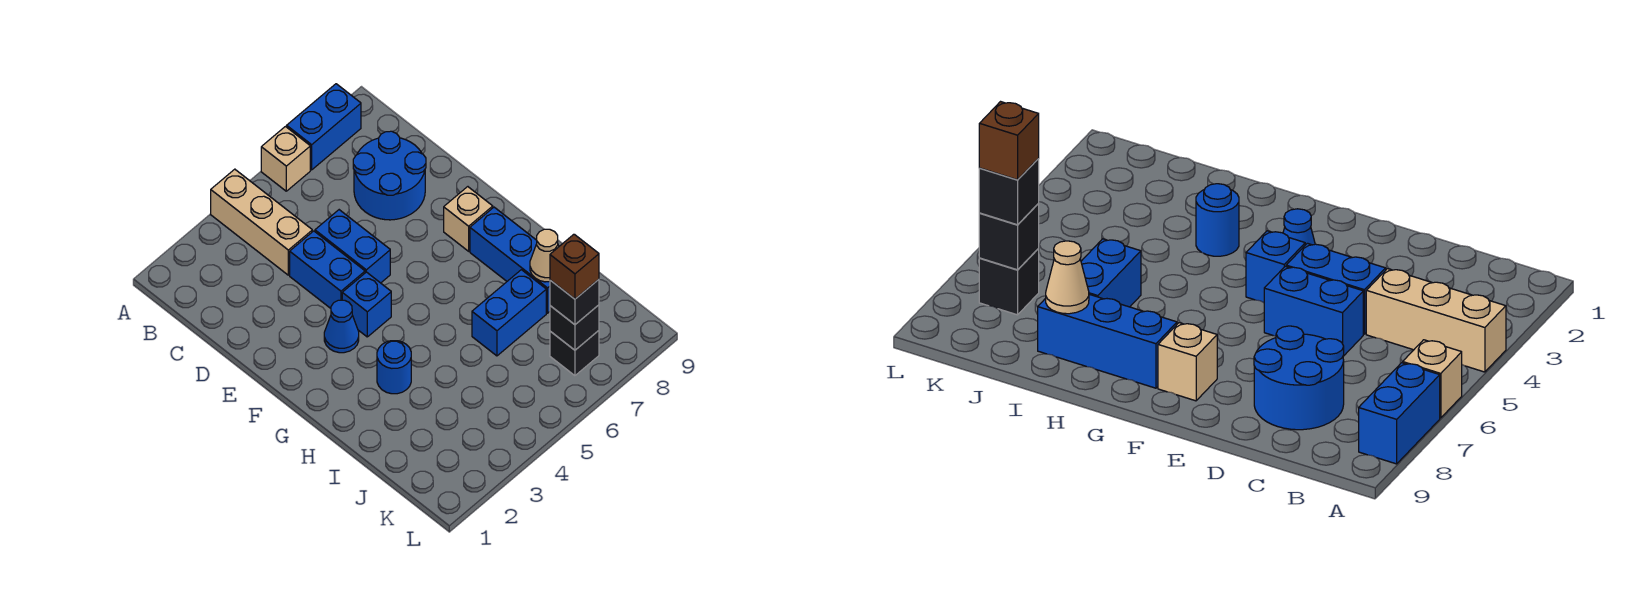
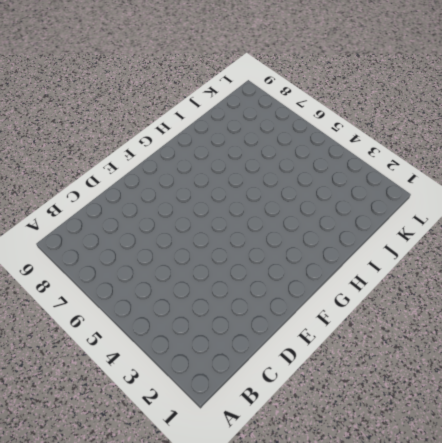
none -> tan 1x3 brick [211,169,312,275]
none -> tan 1x1 brick [261,127,310,191]
none -> blue 1x2 brick [287,84,361,170]

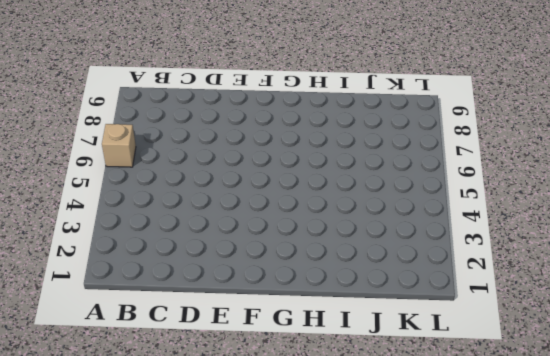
none -> tan 1x3 brick [211,169,312,275]
none -> blue 1x2 brick [287,84,361,170]
none -> blue 2x2 round brick [353,131,426,220]

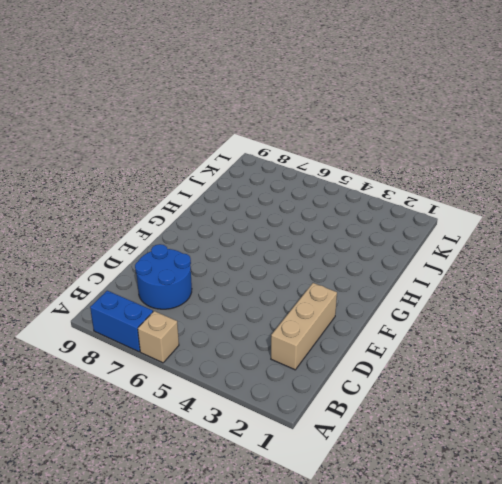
tan 1x3 brick [271,283,337,370] -> tan 1x3 brick moved to [211,169,312,275]
none -> blue 1x2 brick [290,231,365,308]
none -> blue 1x2 brick [315,210,390,283]
none -> blue 1x1 cone [324,300,359,353]

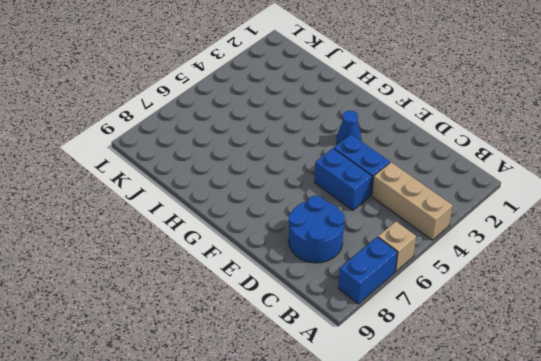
none -> blue 1x1 brick [342,272,391,337]
none -> tan 1x1 brick [444,187,493,251]
none -> blue 1x3 brick [470,207,550,313]

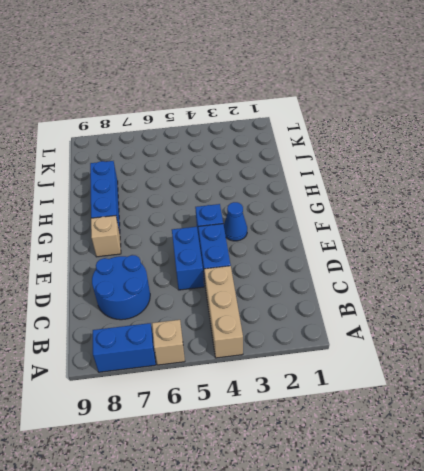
none -> blue 1x1 round brick [377,341,411,394]
none -> blue 1x2 brick [472,270,546,356]
none -> black 1x1 brick [550,331,599,376]

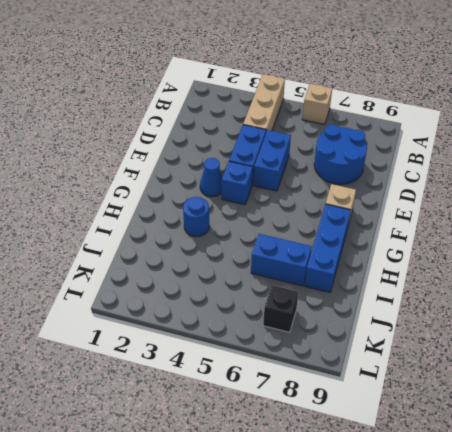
none -> blue 1x2 brick [287,84,361,170]
none -> tan 1x1 cone [530,229,559,282]
none -> black 1x1 brick [550,305,599,350]

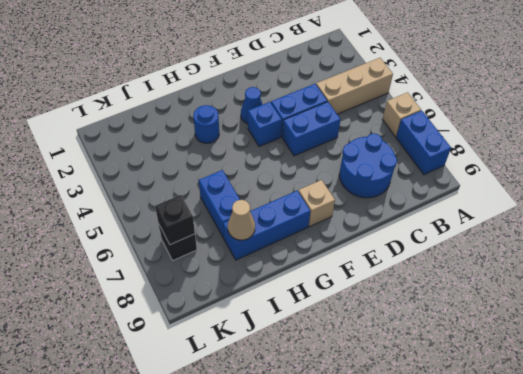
none -> black 1x1 brick [550,279,599,325]
none -> brown 1x1 brick [550,234,599,299]

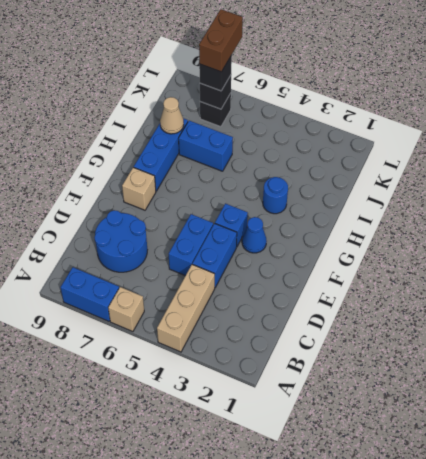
brown 1x2 brick [199,9,243,72] -> brown 1x1 brick [550,234,599,299]

